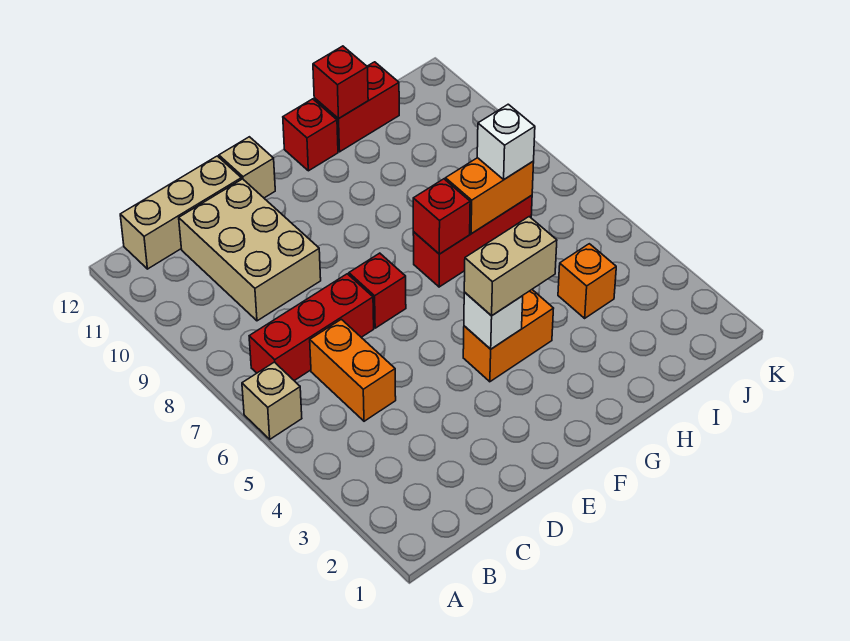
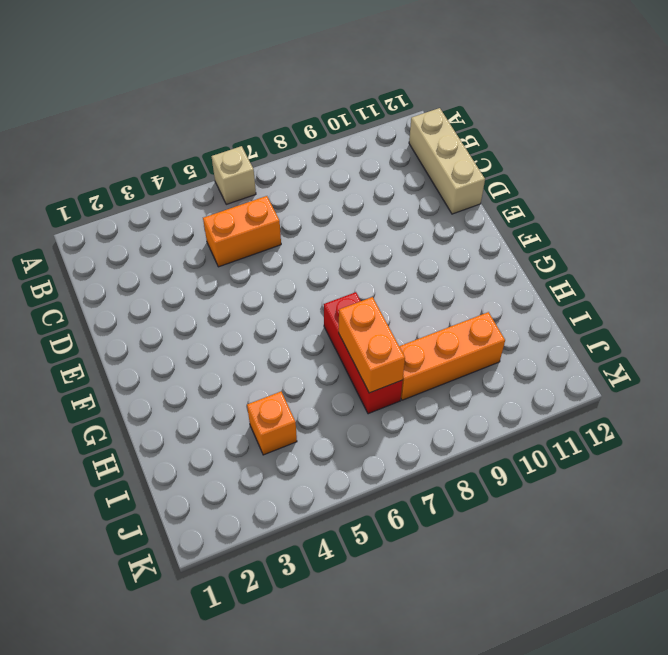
orange 1x3 brick [399,312,505,400] -> none
none -> red 1x3 brick [249,274,374,381]
none -> tan 2x3 brick [179,179,321,321]
none -> red 1x1 brick [349,253,406,328]

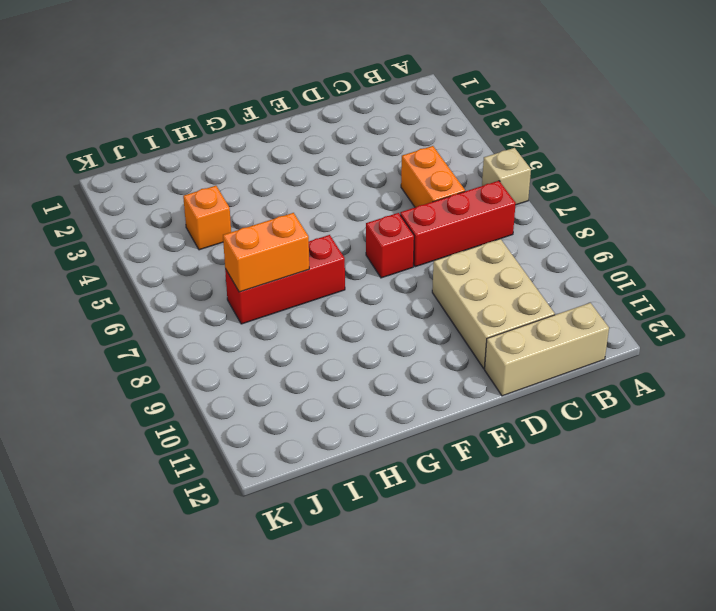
none -> tan 1x1 brick [219,137,275,198]
none -> orange 1x2 brick [463,290,554,382]
none -> red 1x1 brick [283,99,338,171]

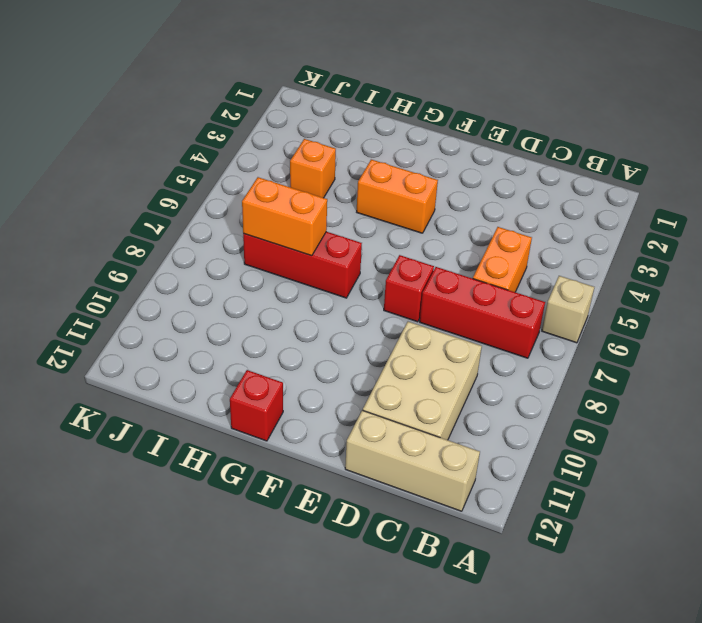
none -> tan 1x1 brick [219,137,275,198]
none -> red 1x2 brick [314,62,399,152]
none -> white 1x1 brick [464,292,523,349]

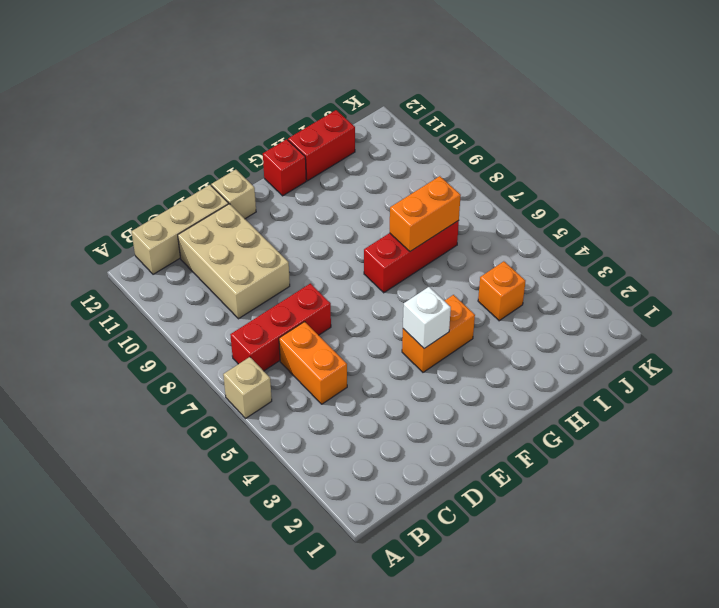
none -> red 1x1 brick [349,253,406,328]
none -> red 1x1 brick [413,179,470,254]
none -> red 1x1 brick [313,46,368,119]

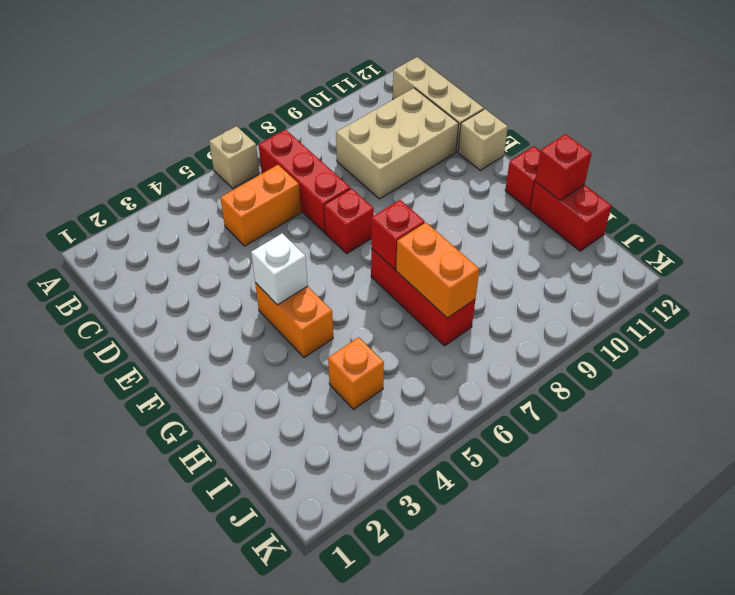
none -> tan 1x2 brick [464,217,557,315]
none -> white 1x1 brick [477,104,535,179]

